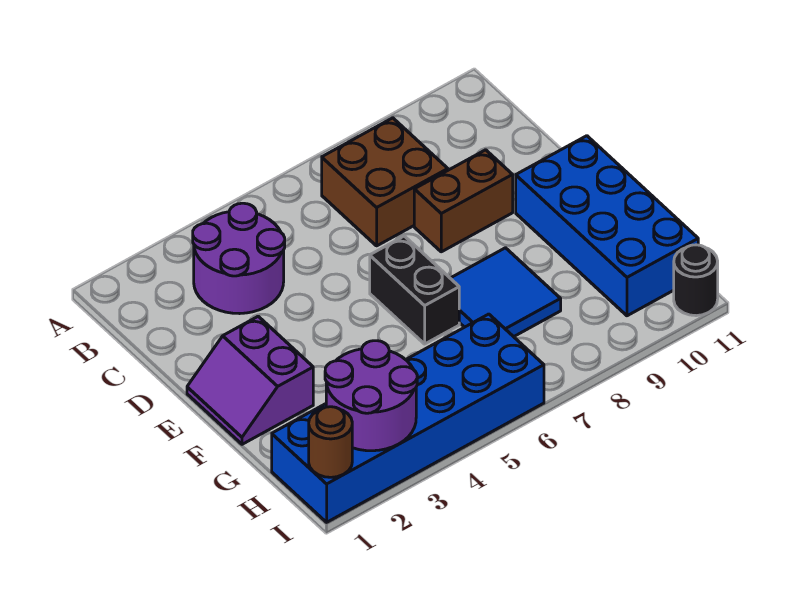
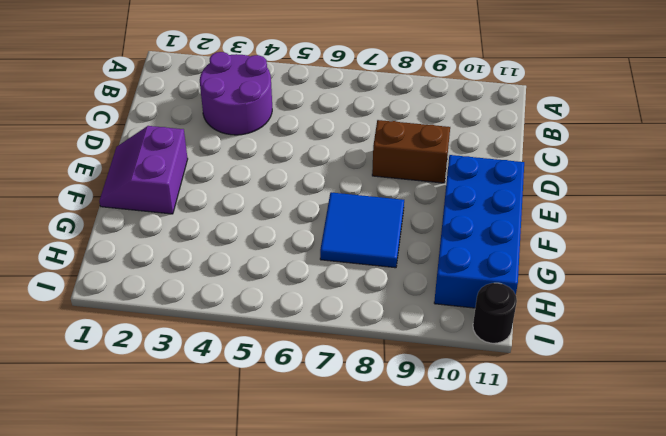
none -> brown 2x2 brick [322,118,448,246]
none -> black 1x2 brick [370,236,459,344]

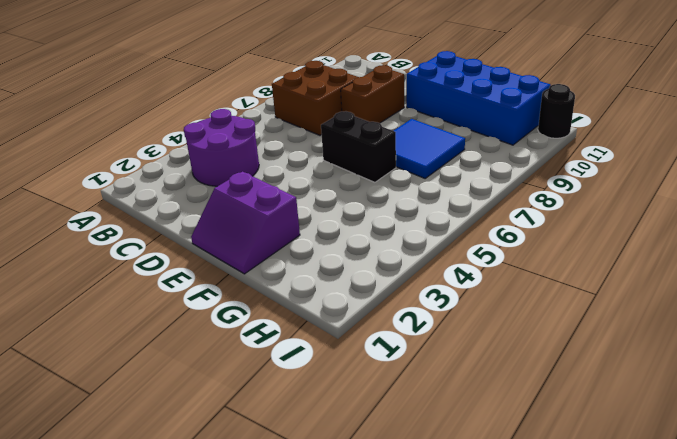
none -> blue 2x6 brick [272,314,544,522]
none -> purple 2x2 round brick [325,341,417,451]

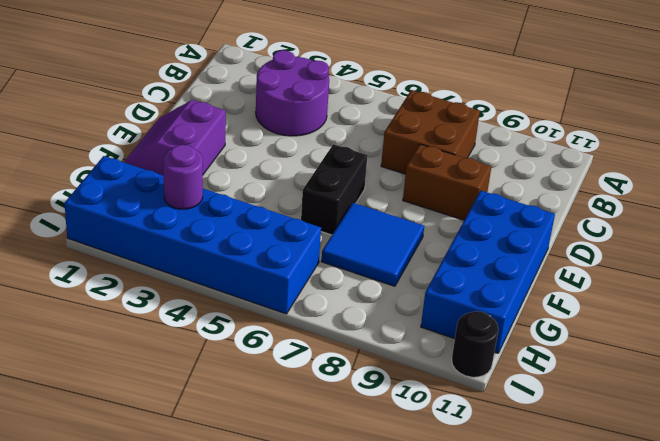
purple 1x1 round brick [163,145,203,209] -> purple 2x2 round brick [325,341,417,451]
none -> brown 1x1 round brick [309,407,352,477]

